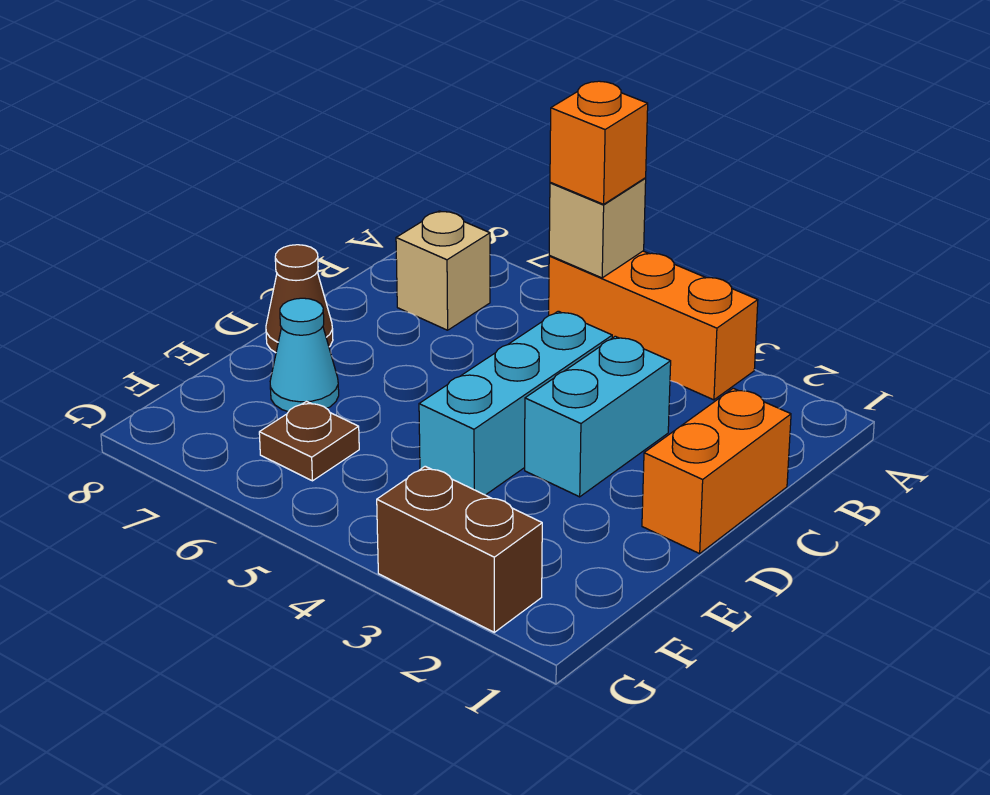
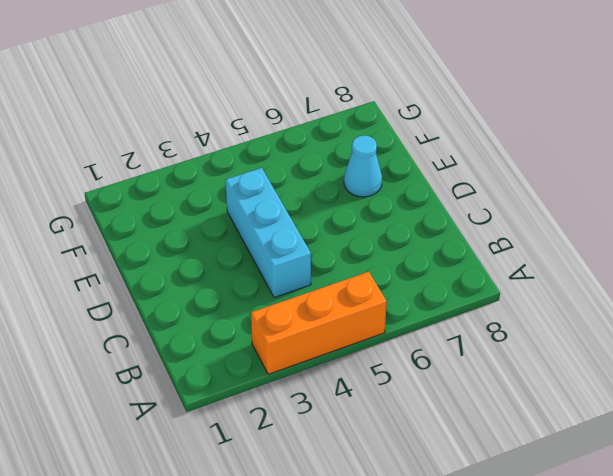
none -> tan 1x1 brick [396,211,490,330]
none -> orange 1x2 brick [642,388,791,554]

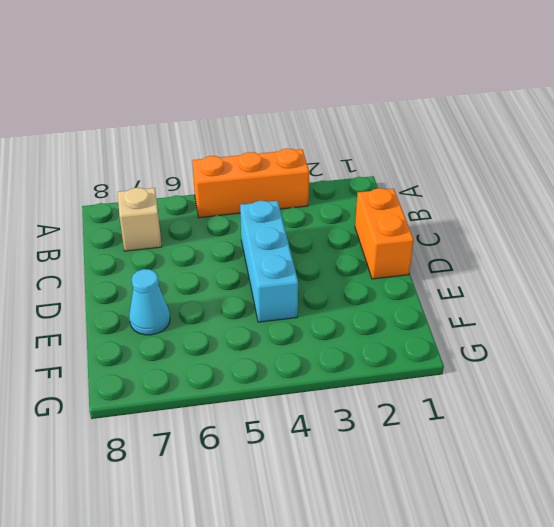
none -> cyan 1x2 brick [525,336,671,497]
none -> brown 1x1 cone [266,245,333,353]

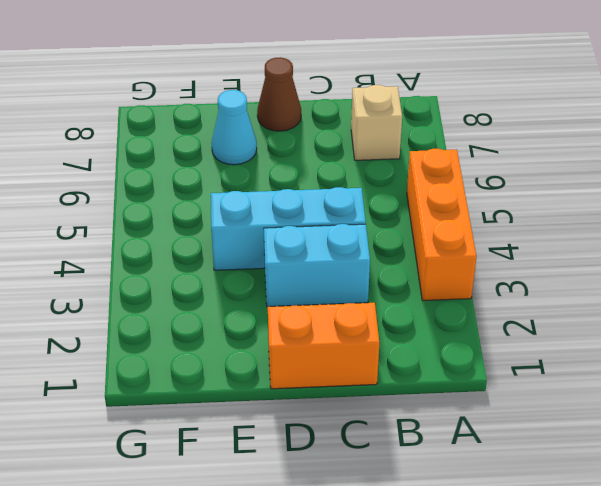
none -> brown 1x1 plate [259,401,359,481]
none -> brown 1x2 brick [377,466,542,632]

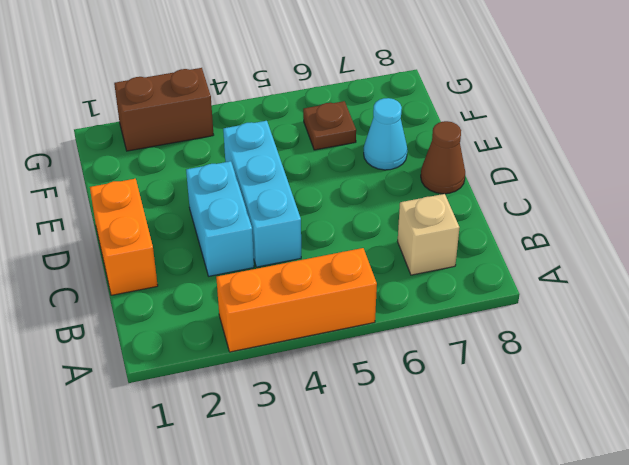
none -> tan 1x1 brick [549,178,646,278]
none -> orange 1x1 brick [550,81,648,204]

